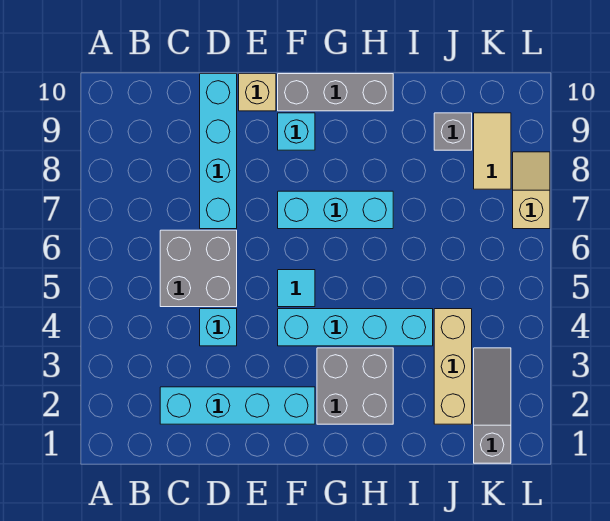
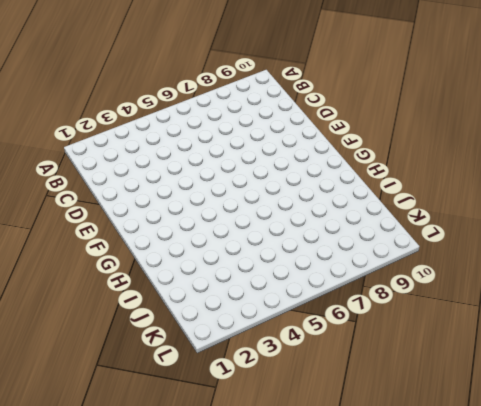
none -> cyan 1x4 brick [160,387,315,424]
none -> grey 2x2 brick [160,230,237,307]
none -> cyan 1x1 brick [200,309,237,346]

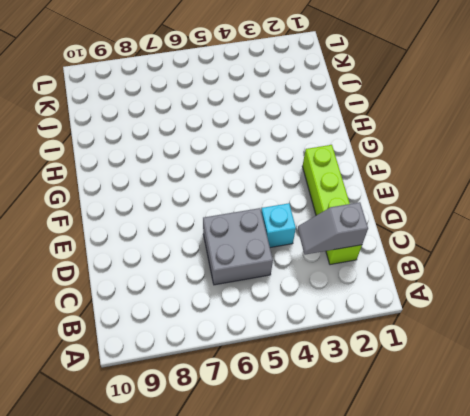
lime 1x4 brick [302,145,362,265] -> cyan 1x4 brick [160,387,315,424]
grey 1x2 slope [298,202,368,255] -> none
none -> cyan 1x4 brick [200,74,237,229]
none -> tan 1x1 brick [239,74,276,111]
none -> cyan 1x4 brick [278,309,433,346]

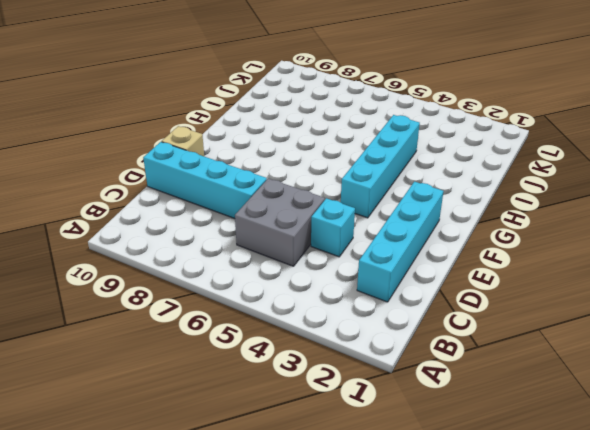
none -> cyan 1x1 tile [278,270,315,307]
none -> cyan 1x3 brick [278,191,393,229]
none -> cyan 1x1 brick [278,113,315,150]

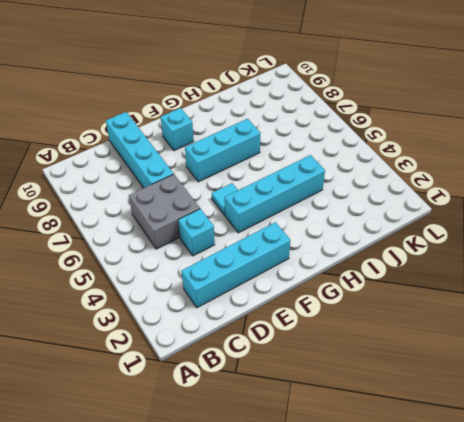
none -> tan 1x1 brick [239,74,276,111]
none -> grey 1x3 brick [278,74,393,111]
none -> grey 2x2 brick [317,348,393,424]

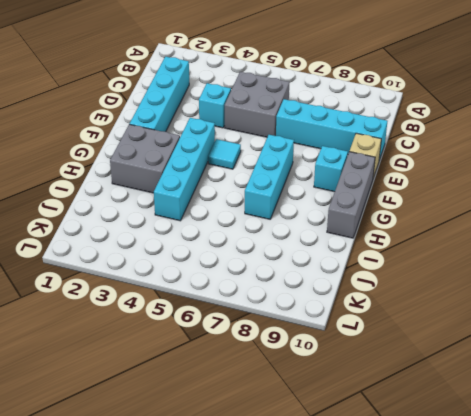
none -> tan 1x3 brick [434,309,472,424]
none -> grey 1x1 brick [434,113,472,150]
none -> grey 1x3 slope [474,348,511,463]

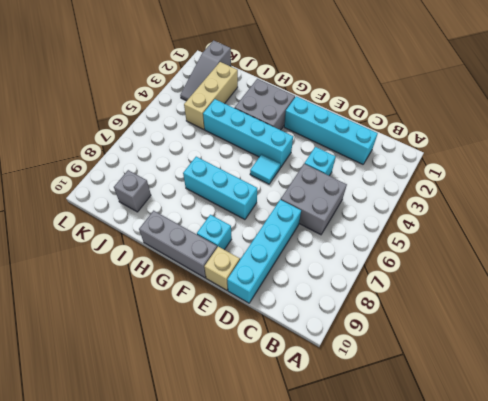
none -> tan 1x2 tile [474,113,511,189]
none -> tan 1x2 slope [513,152,550,229]

